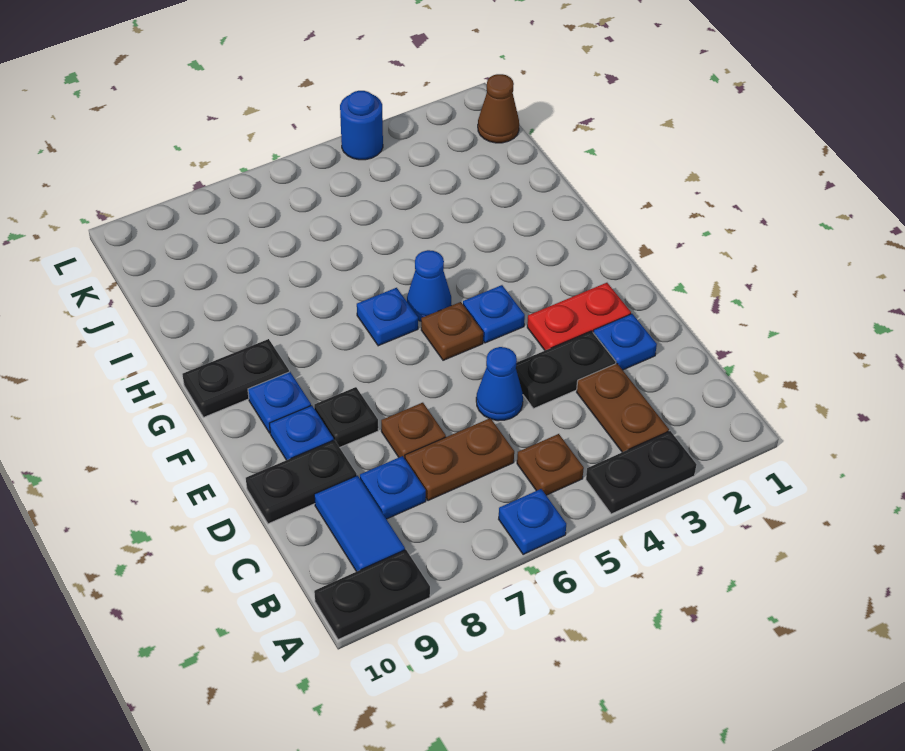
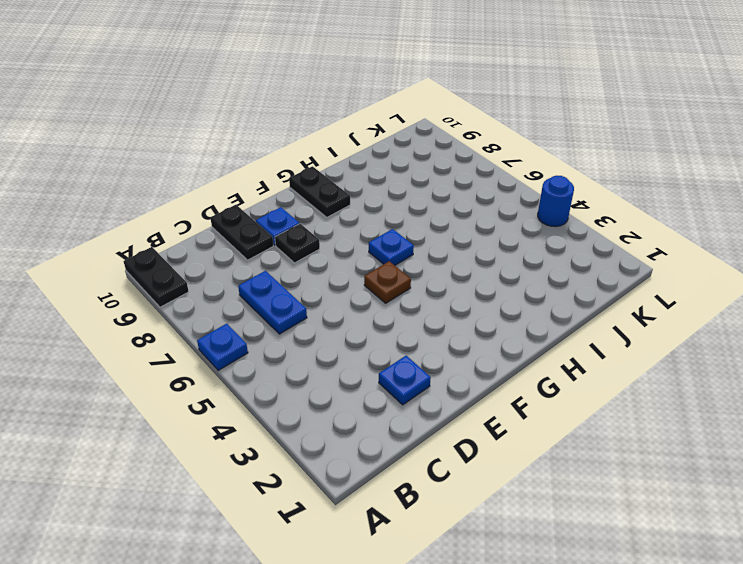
blue 1x2 plate [238,271,307,334] -> brown 1x2 plate [405,418,514,501]
none -> black 1x2 plate [586,431,696,514]
none -> brown 1x2 plate [577,364,669,452]
none -> brown 1x1 plate [517,434,584,495]

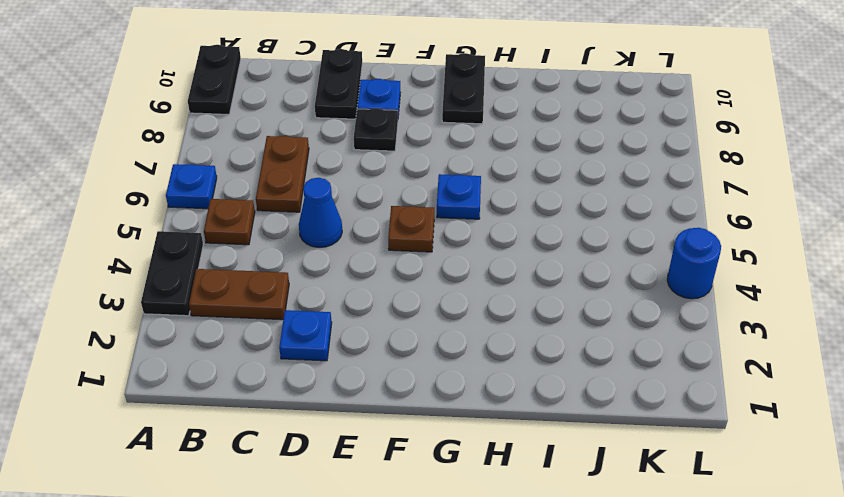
none -> blue 1x2 tile [314,476,405,572]
none -> blue 1x1 plate [360,456,426,519]
none -> black 1x2 plate [516,331,616,409]

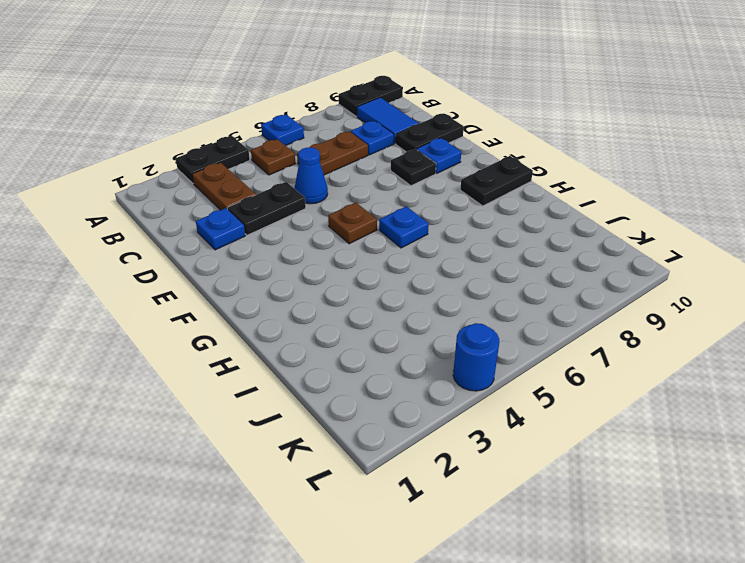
none -> brown 1x1 plate [381,403,446,459]
none -> red 1x2 plate [527,283,631,350]
none -> blue 1x1 plate [463,285,525,343]

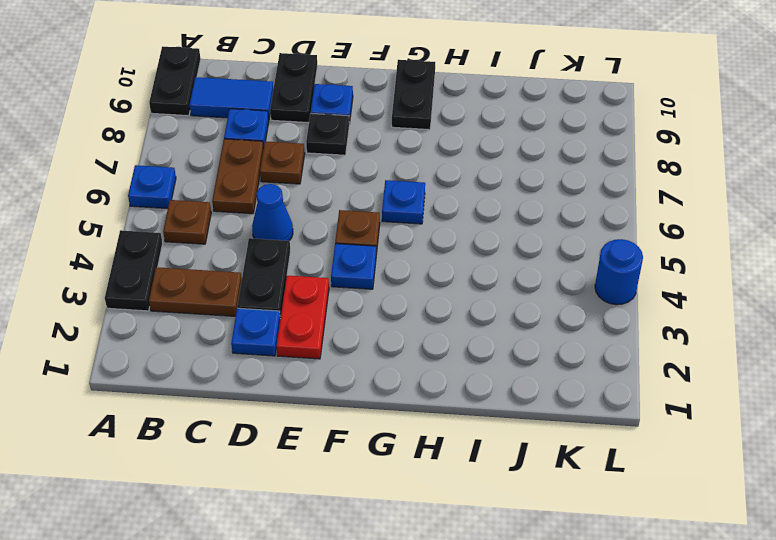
none -> blue 1x1 plate [248,372,311,433]
none -> blue 1x1 cone [407,250,451,321]
none -> brown 1x1 cone [478,74,519,143]

